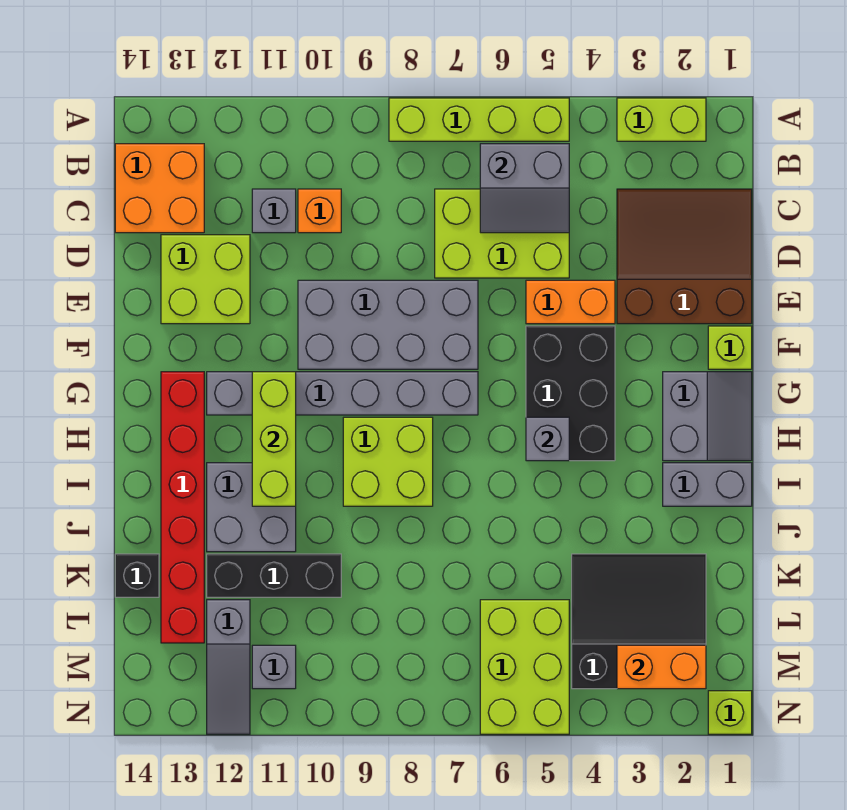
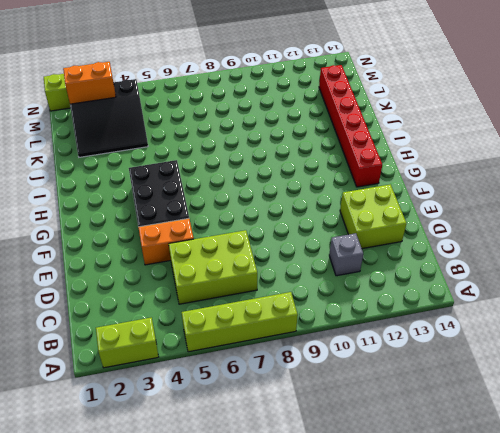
none -> orange 2x2 brick [115,144,204,233]
none -> brown 3x3 slope [617,189,752,324]
none -> orange 1x1 brick [298,189,341,233]

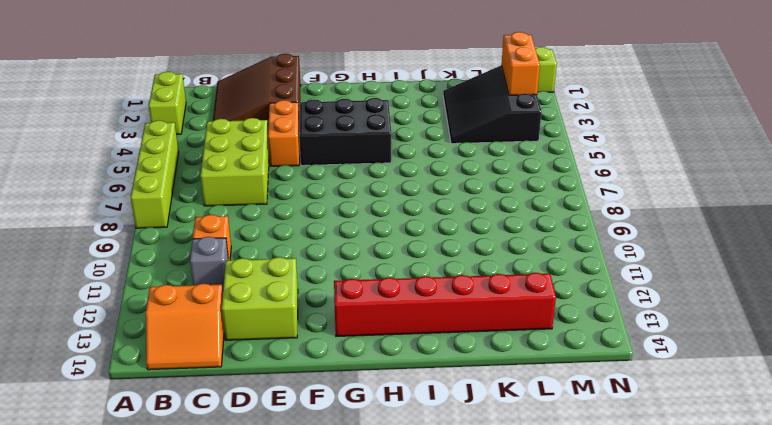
orange 2x2 slope [146,284,224,370] -> orange 2x2 brick [115,144,204,233]
none -> grey 2x4 brick [298,280,478,369]
none -> lime 1x1 brick [708,326,752,369]
none -> grey 2x2 slope [663,372,752,461]

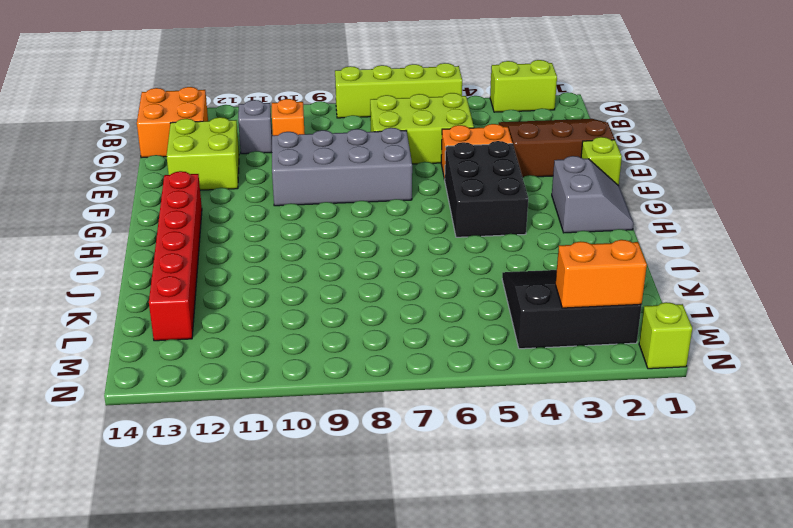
none -> grey 1x6 brick [207,372,478,415]
none -> lime 2x2 brick [343,417,433,506]
none -> grey 1x2 brick [663,463,752,506]

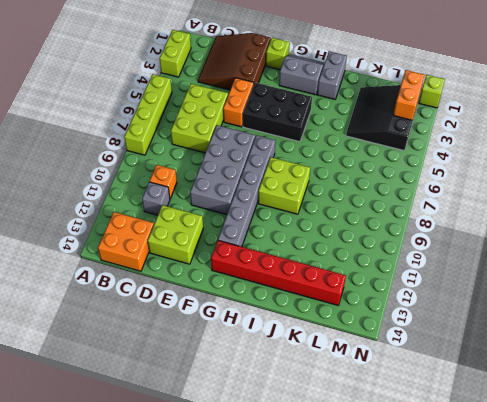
none -> grey 2x2 brick [207,463,296,552]
none -> black 1x3 brick [207,554,341,597]
none -> black 1x1 brick [115,554,159,597]

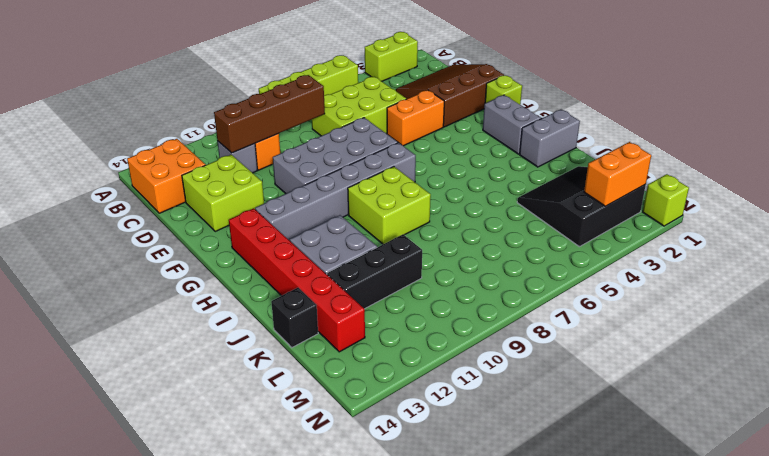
brown 1x4 brick [214,75,325,153] -> none
none -> black 2x3 brick [526,326,615,461]
none -> lime 2x3 brick [480,600,569,734]
none -> grey 1x3 slope [207,600,250,734]

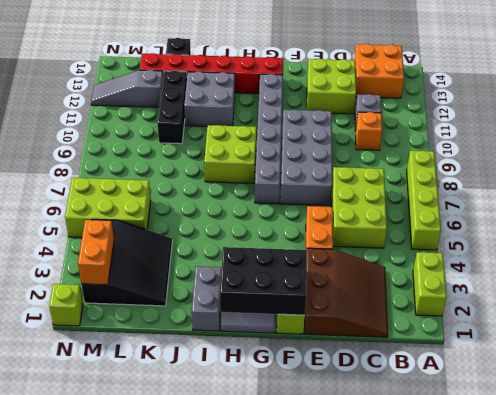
black 2x3 brick [220,247,307,315] -> black 2x3 brick moved to [526,326,615,461]
none -> grey 1x1 brick [252,645,296,689]
none -> grey 2x2 slope [480,144,569,233]
none -> lime 1x3 brick [252,372,296,506]

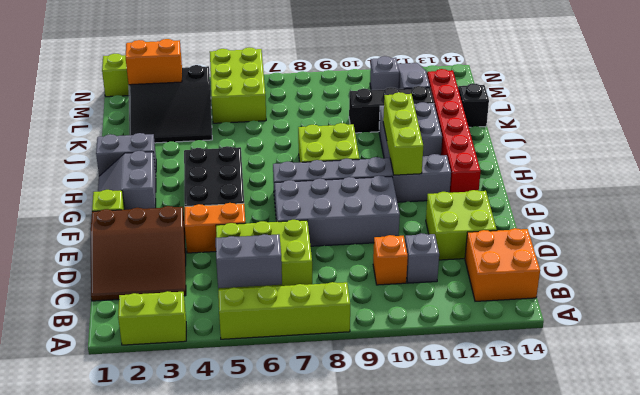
none -> grey 1x1 brick [526,417,569,461]

